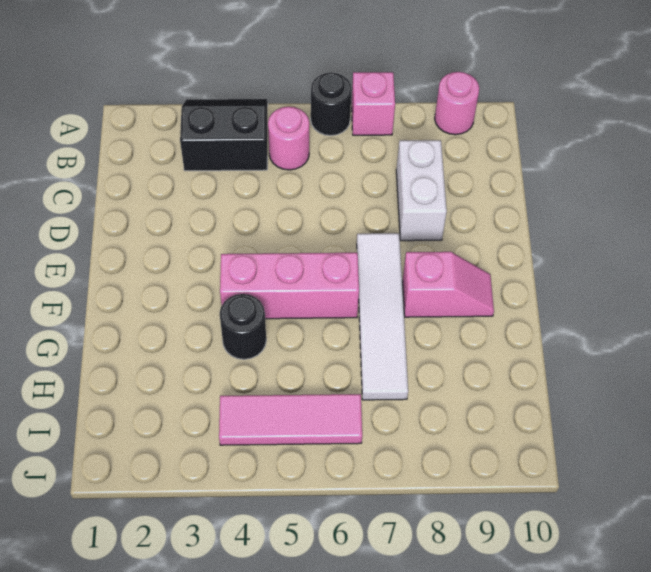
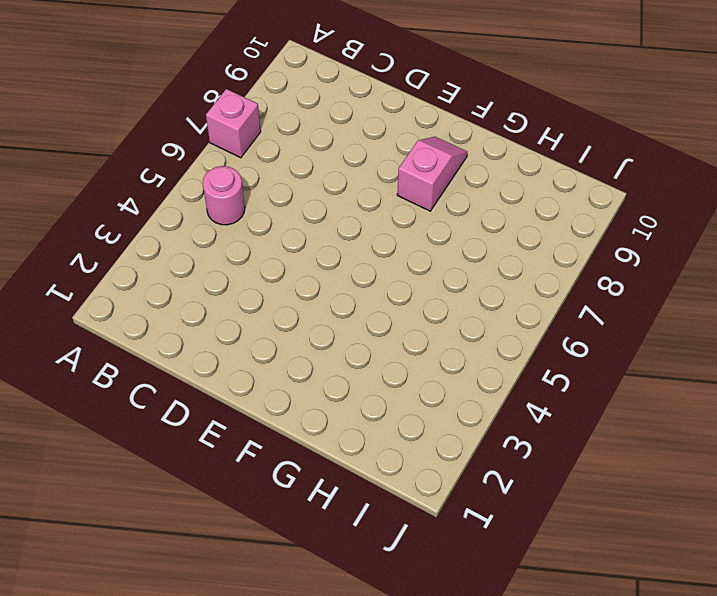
none -> black 2x2 slope [180,99,268,171]
none -> black 1x1 round brick [311,73,352,136]

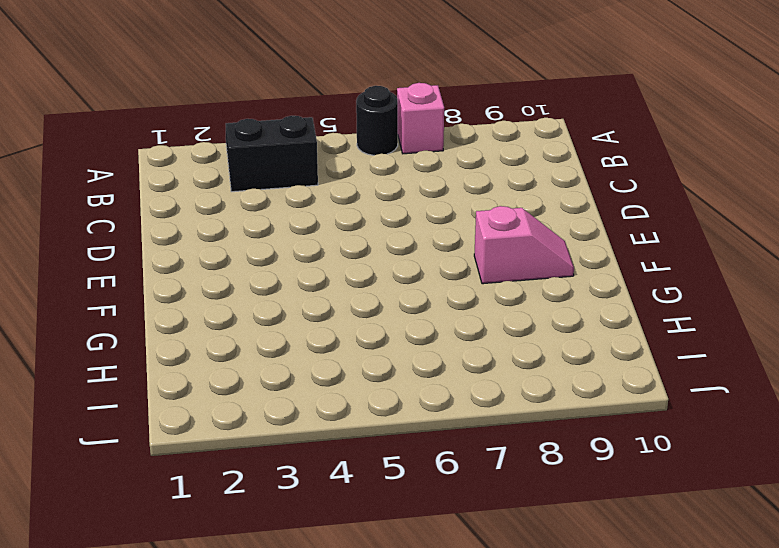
none -> pink 1x1 round brick [435,72,479,135]
none -> pink 1x1 round brick [268,107,309,170]

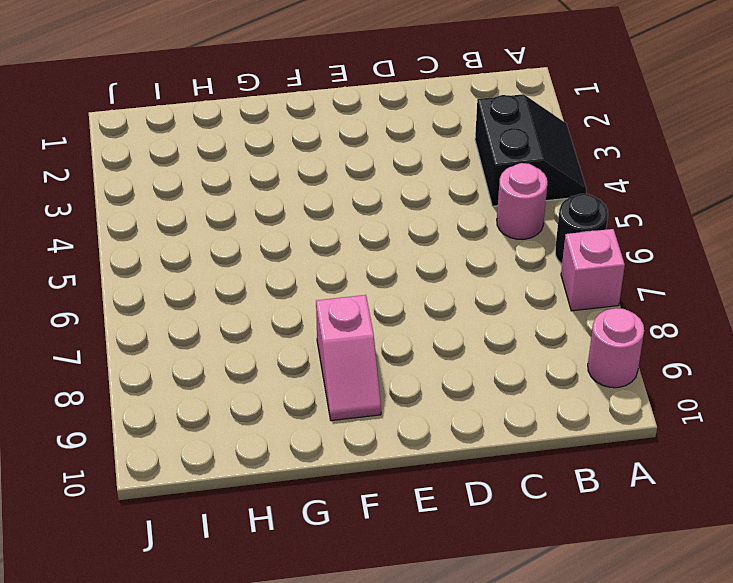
none -> white 1x2 brick [396,140,447,241]
none -> white 1x4 tile [357,233,408,400]

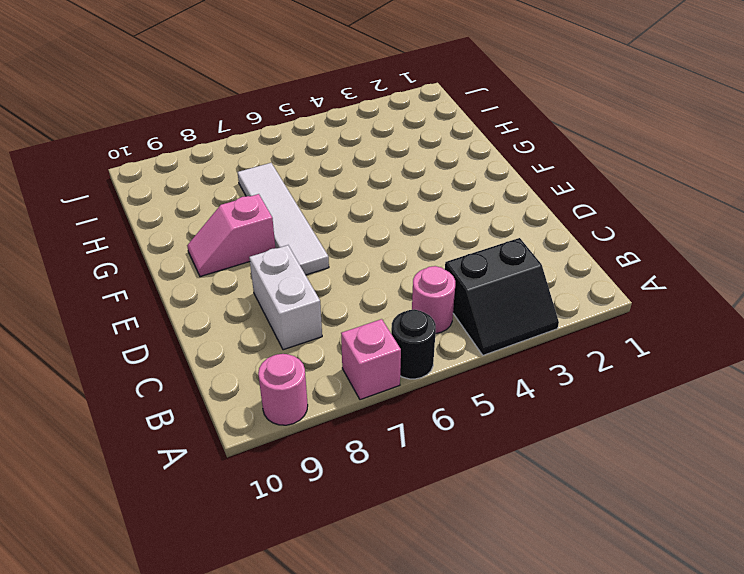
none -> pink 1x3 brick [220,253,359,319]
none -> black 1x1 round brick [220,294,266,359]

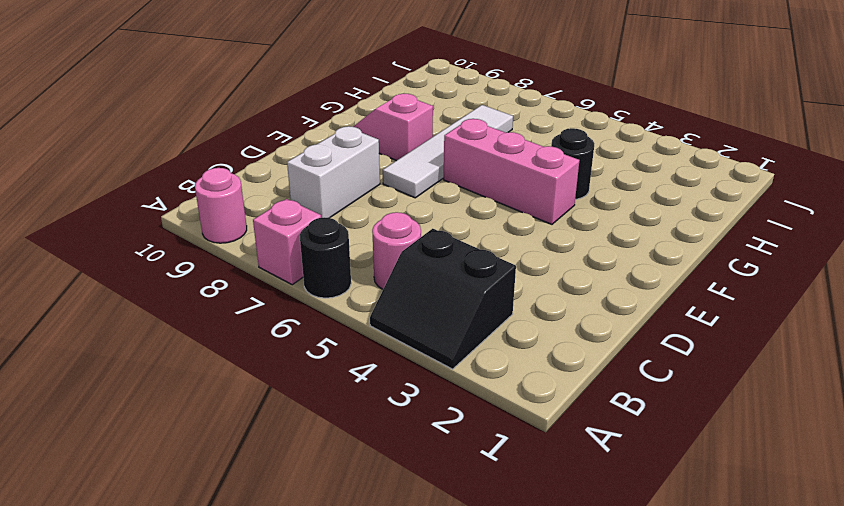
none -> pink 1x3 tile [219,394,362,445]

